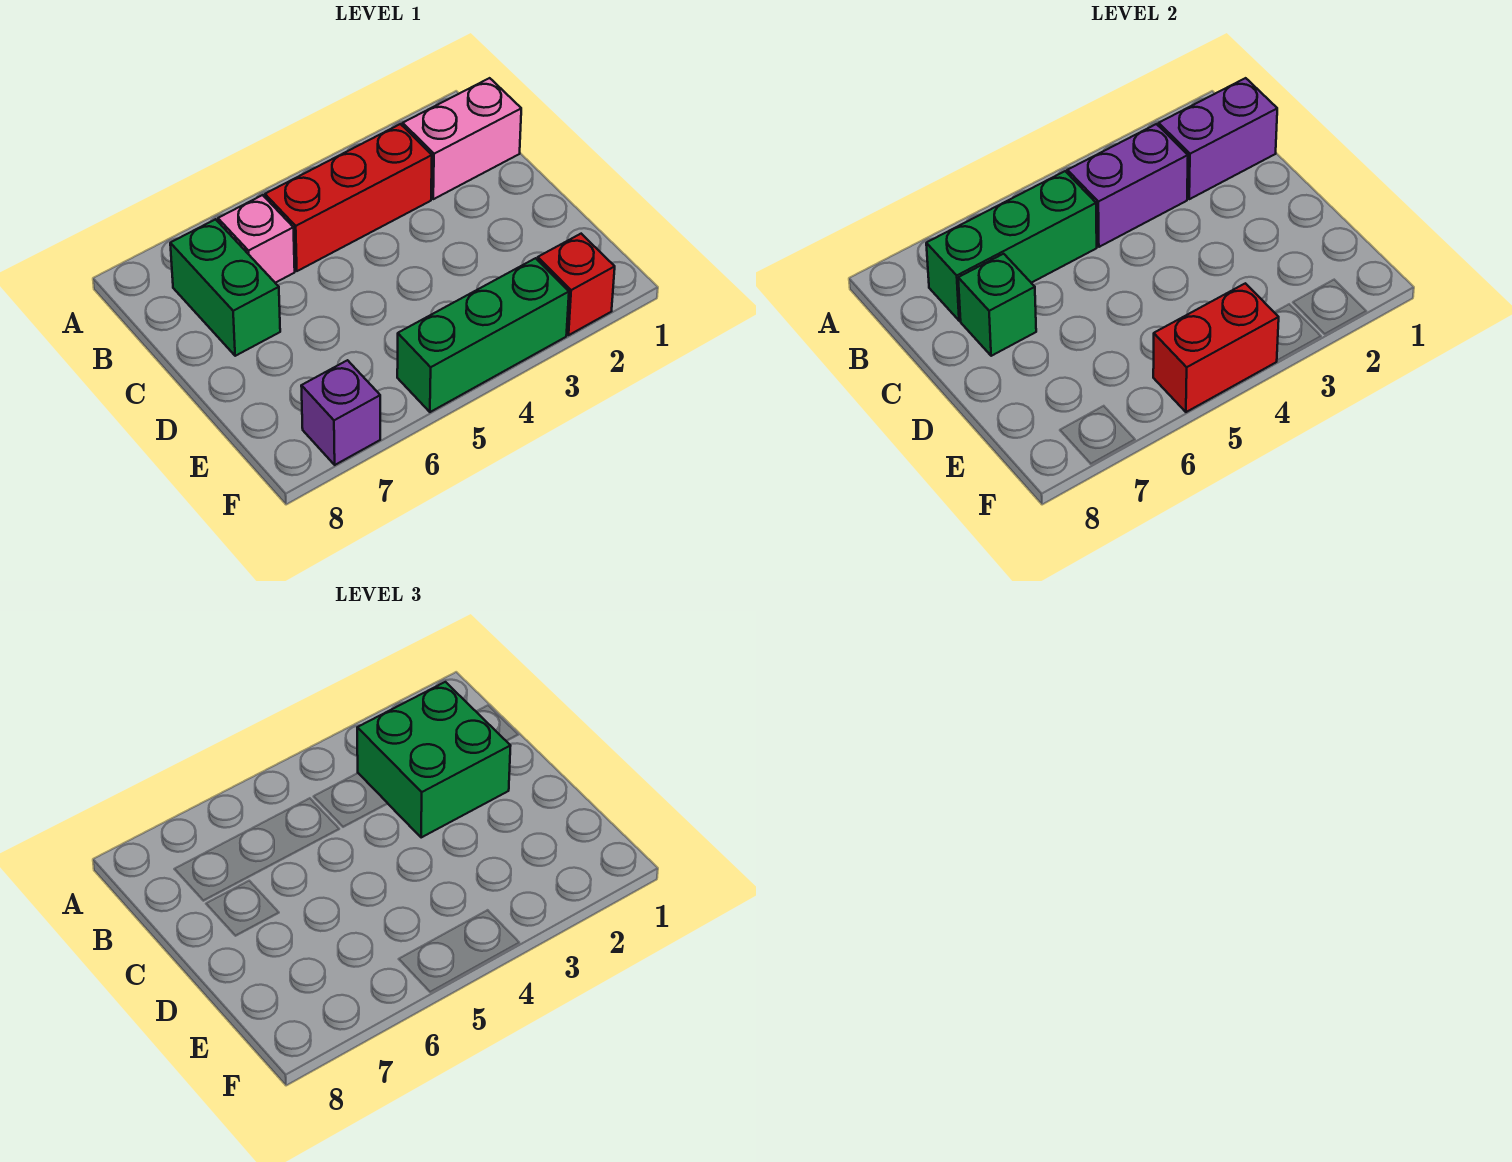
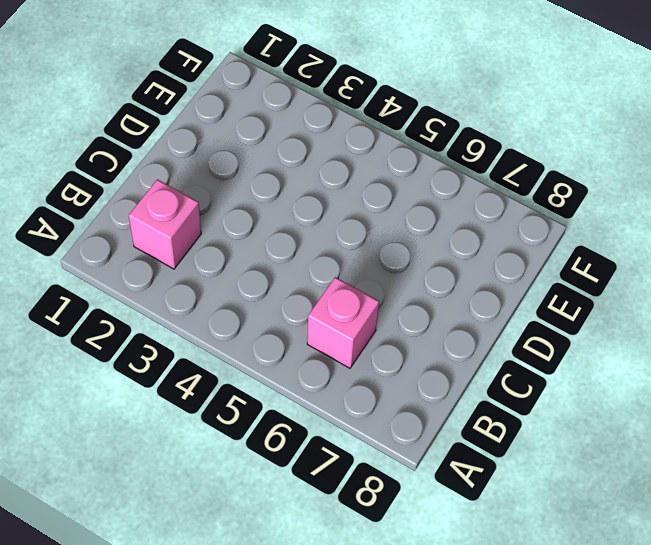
pink 1x1 brick [129,179,201,269] -> pink 1x2 brick [403,78,521,199]
none -> red 1x3 brick [265,124,432,271]
none -> green 1x2 brick [170,219,280,356]
none -> red 1x1 brick [538,234,615,335]

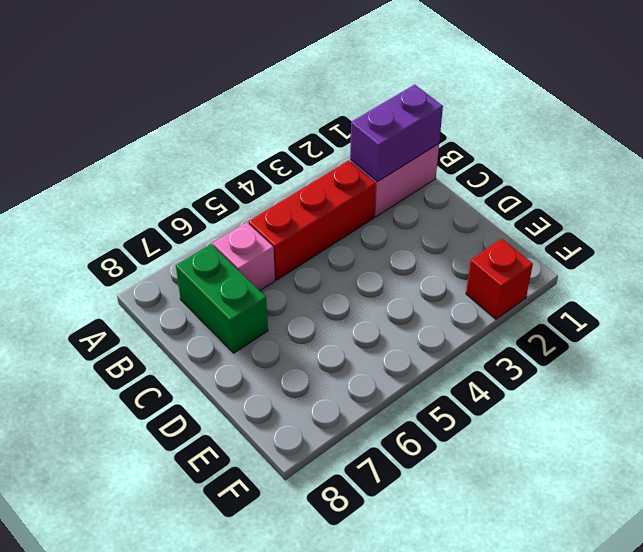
none -> green 1x3 brick [397,258,569,412]
none -> purple 1x1 brick [301,360,380,465]
none -> purple 1x2 brick [1067,124,1188,247]

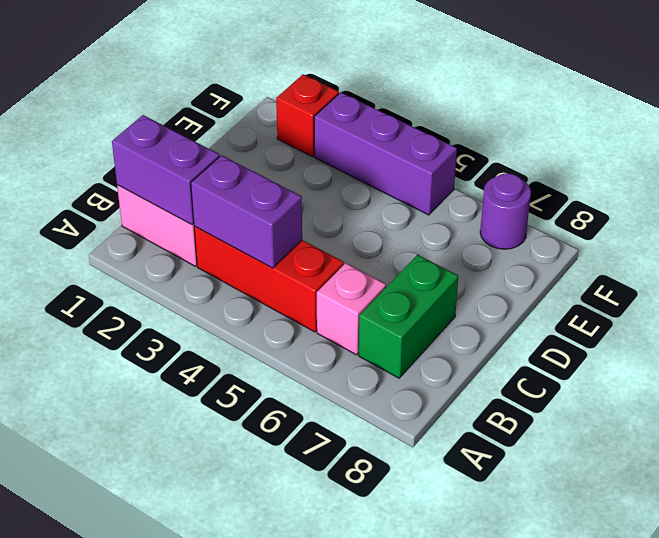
purple 1x3 brick [314,92,457,215] -> green 1x3 brick [397,258,569,412]
purple 1x1 round brick [480,173,531,249] -> purple 1x1 brick [301,360,380,465]
none -> green 1x3 brick [926,171,1097,321]
none -> green 1x1 brick [958,254,1036,356]
none -> red 1x2 brick [1153,283,1279,412]

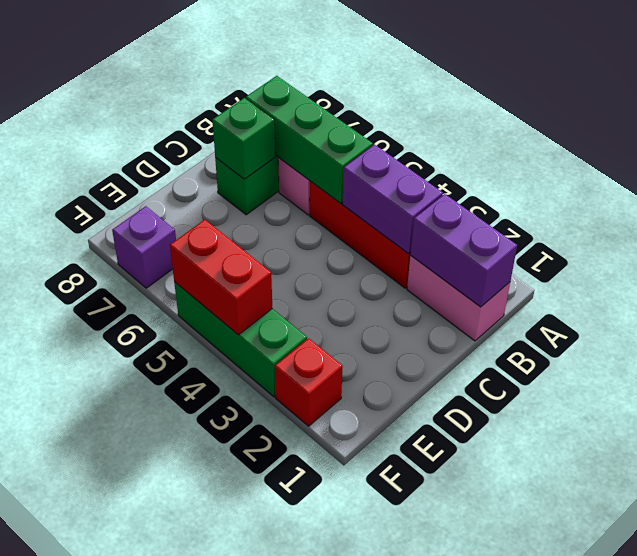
none -> green 2x2 brick [357,682,510,838]

